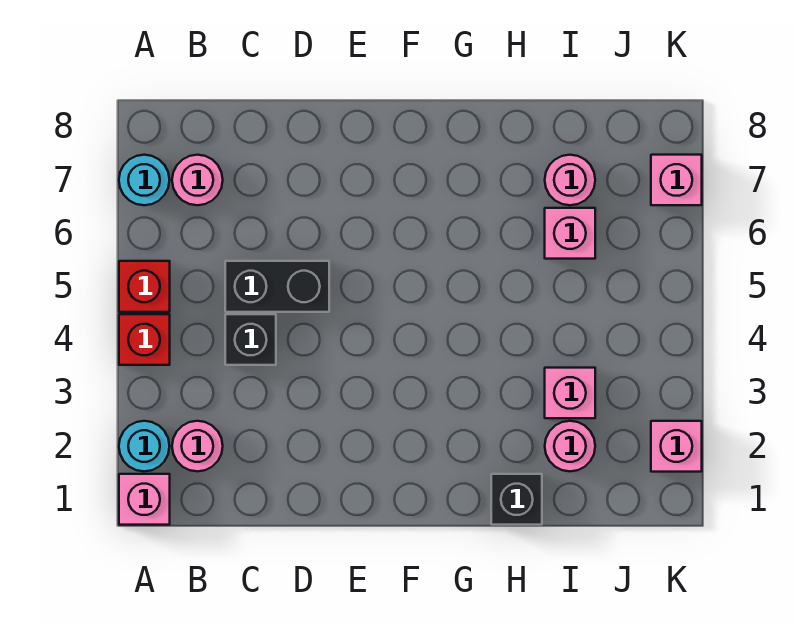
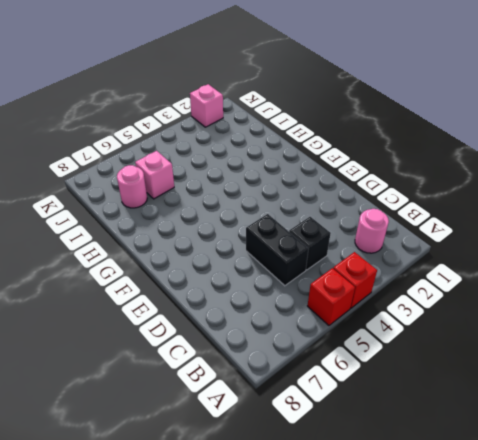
none -> pink 1x1 brick [119,474,170,525]
none -> cyan 1x1 round brick [119,421,169,471]
none -> cyan 1x1 round brick [119,155,169,205]

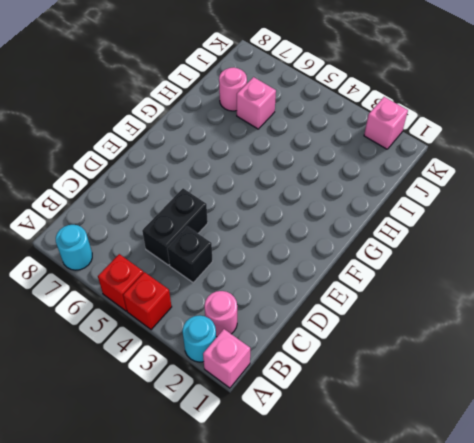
none -> pink 1x1 round brick [172,155,223,205]
none -> black 1x1 brick [491,474,542,525]
none -> pink 1x1 round brick [545,421,595,471]

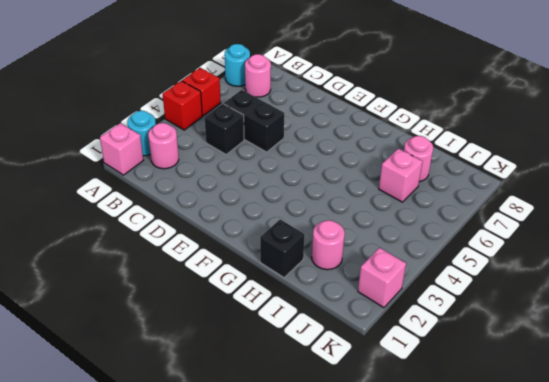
none -> pink 1x1 brick [545,368,595,418]
none -> pink 1x1 brick [651,155,702,205]

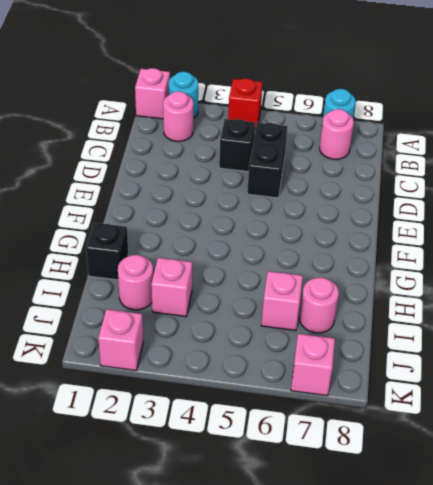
none -> red 1x1 brick [119,261,170,312]

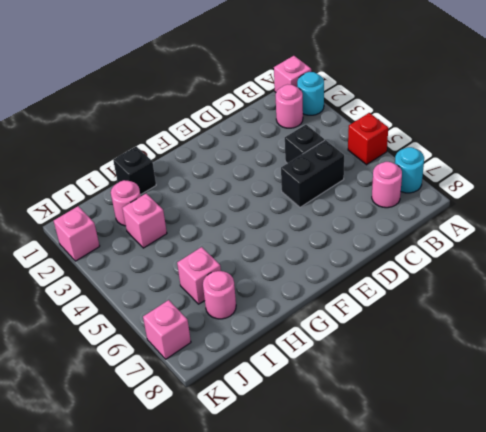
none -> red 1x1 brick [119,314,170,365]

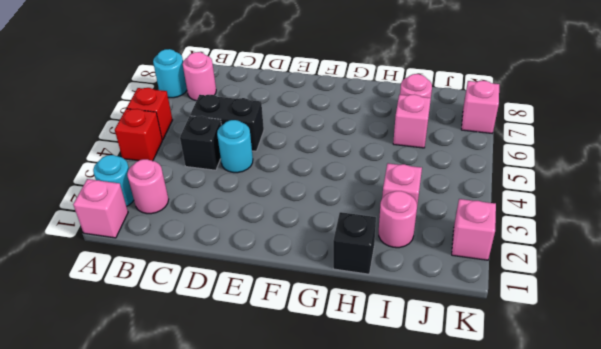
cyan 1x1 round brick [217,120,253,173] -> none

